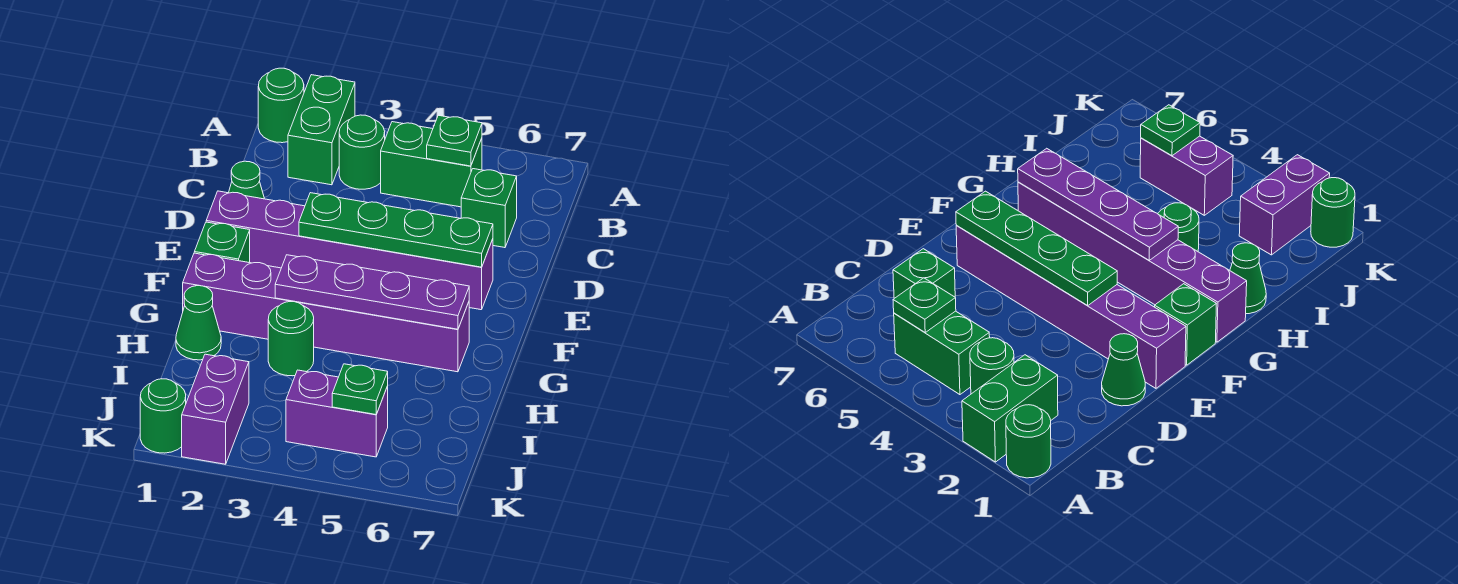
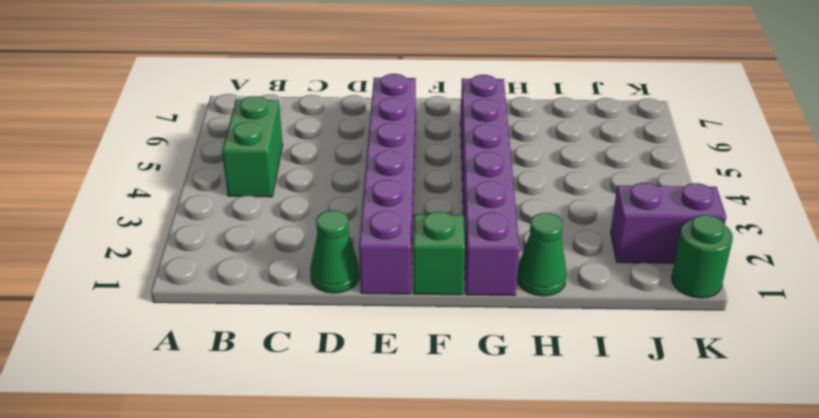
none -> green 1x1 round brick [258,68,304,143]
none -> green 1x2 brick [288,75,355,185]
none -> green 1x1 round brick [339,115,385,189]

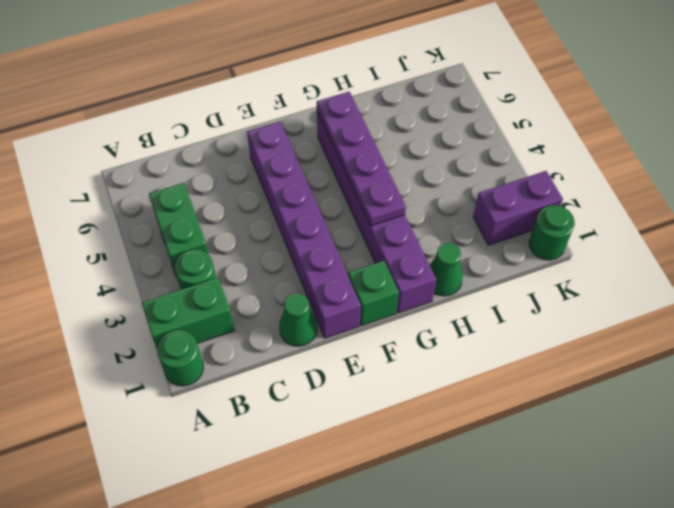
none -> green 1x1 brick [461,169,517,248]
none -> green 1x1 round brick [268,302,314,376]
none -> purple 1x2 brick [286,370,388,457]

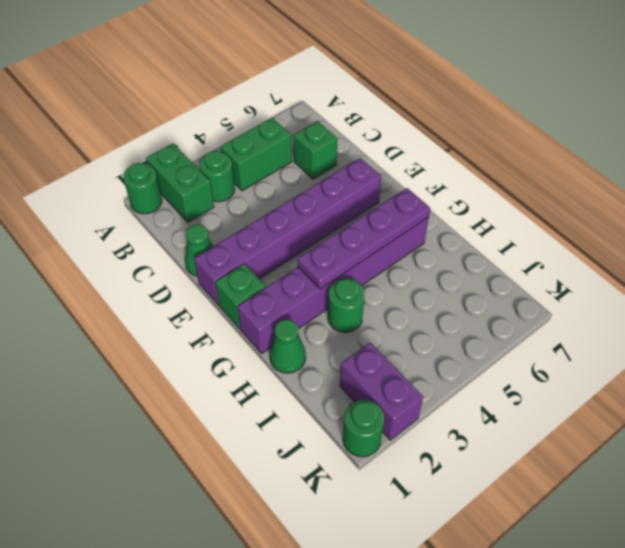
none -> purple 1x2 brick [286,370,388,457]
none -> green 1x1 plate [427,115,482,166]
none -> green 1x4 plate [299,193,493,267]

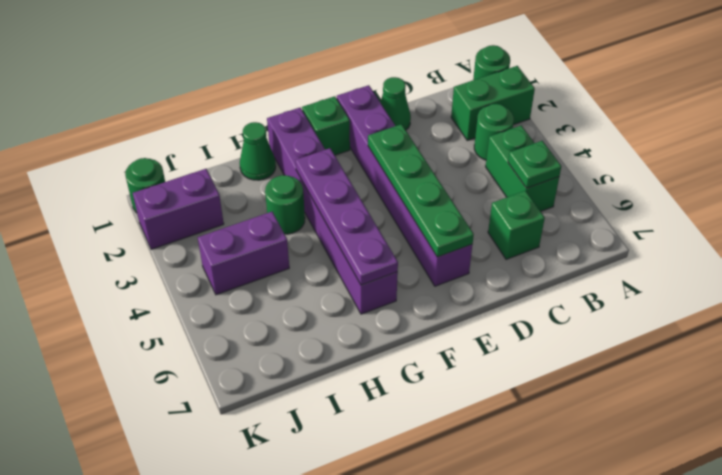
purple 1x2 brick [198,212,289,295] -> purple 1x2 brick turned to [286,370,388,457]
none -> green 1x1 plate [332,364,388,415]

